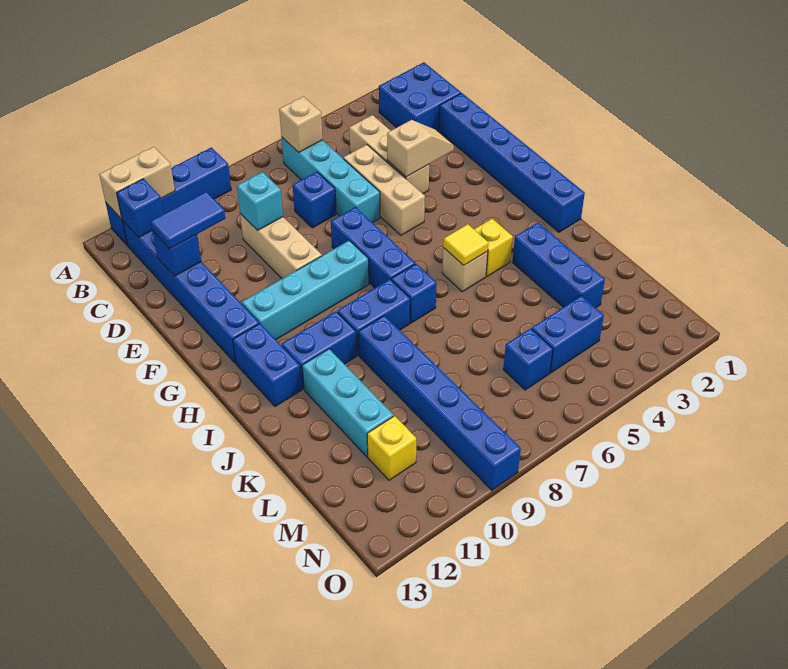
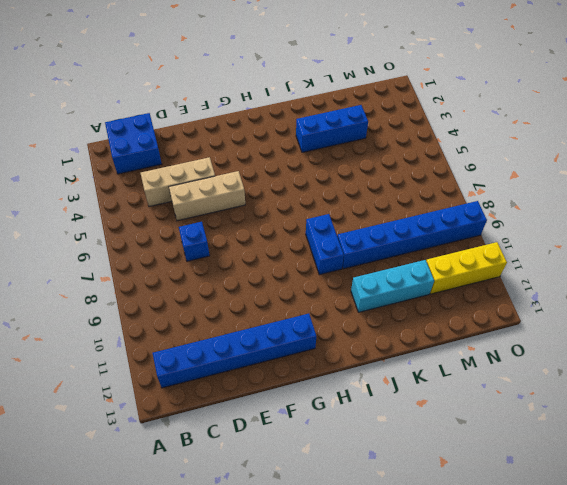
yellow 1x3 brick [426,242,507,294] -> yellow 1x1 brick [367,416,416,480]
none -> blue 1x4 brick [105,147,231,245]
none -> cyan 1x4 brick [282,138,380,223]
none -> blue 1x6 brick [439,93,585,232]
none -> tan 1x3 brick [240,214,322,278]

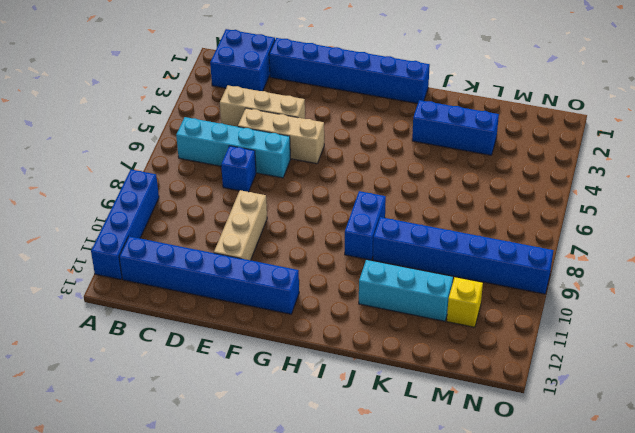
tan 1x3 brick [214,190,267,260] -> tan 1x3 brick turned to [240,214,322,278]
none -> blue 1x3 brick [331,207,415,288]
none -> cyan 1x4 brick [242,241,369,339]
none -> blue 1x2 brick [233,324,302,406]
none -> yellow 1x1 brick [474,219,513,276]

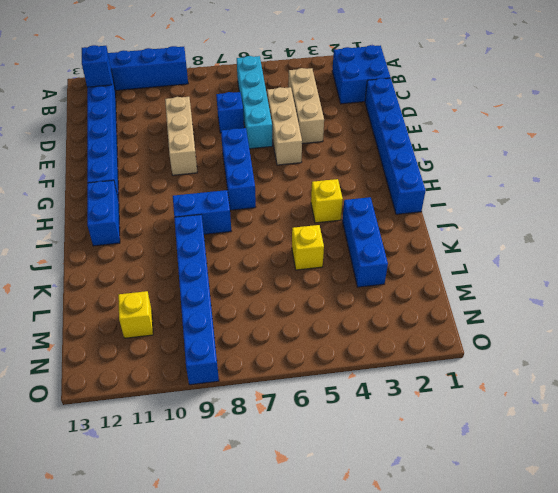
yellow 1x1 brick [292,225,324,270] -> none
none -> cyan 1x4 brick [242,241,369,339]
none -> tan 1x1 brick [442,248,488,292]
none -> blue 1x1 brick [391,264,437,323]
none -> blue 1x2 brick [282,311,357,389]

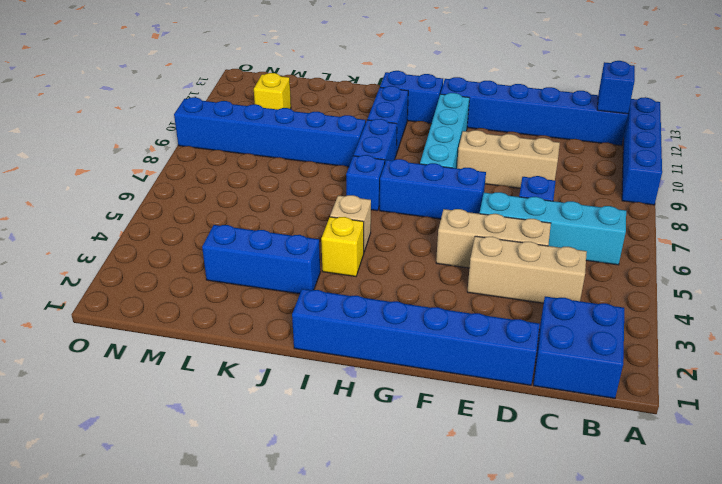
none -> cyan 1x3 brick [302,349,394,457]
none -> blue 1x2 brick [532,296,604,373]
none -> blue 1x1 brick [503,328,553,390]
none -> tan 1x2 brick [99,147,175,219]

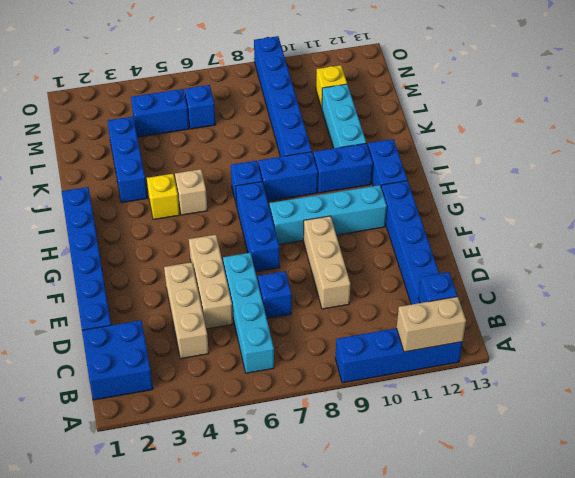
none -> tan 1x1 brick [279,97,323,152]
none -> cyan 1x1 brick [237,172,283,230]
none -> blue 1x1 brick [152,231,201,276]
none -> tan 1x2 slope [387,120,454,177]

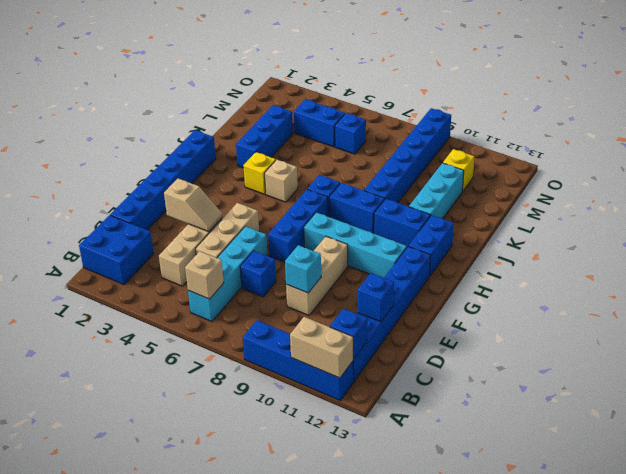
tan 1x2 slope [164,178,222,232] -> tan 1x2 slope turned to [387,120,454,177]
none -> yellow 1x1 tile [443,224,488,265]
none -> blue 1x2 tile [151,192,225,249]

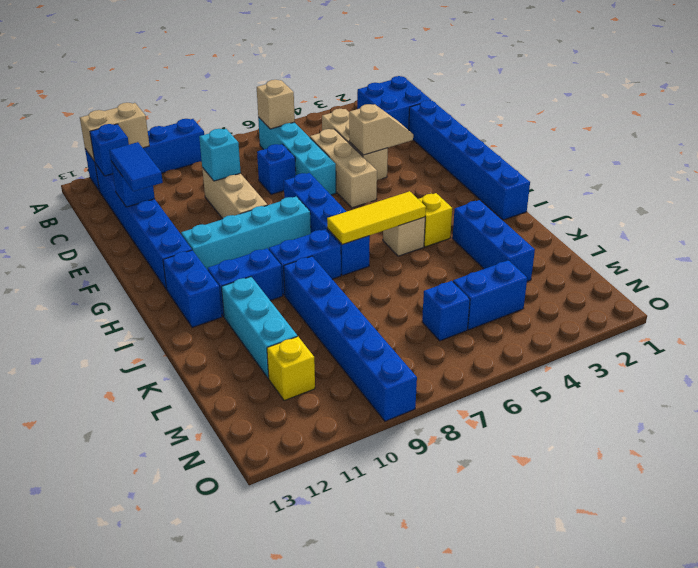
blue 1x2 tile [109,142,163,191] -> blue 1x2 tile turned to [151,192,225,249]
yellow 1x3 tile [327,191,426,244] -> yellow 1x1 tile [443,224,488,265]

